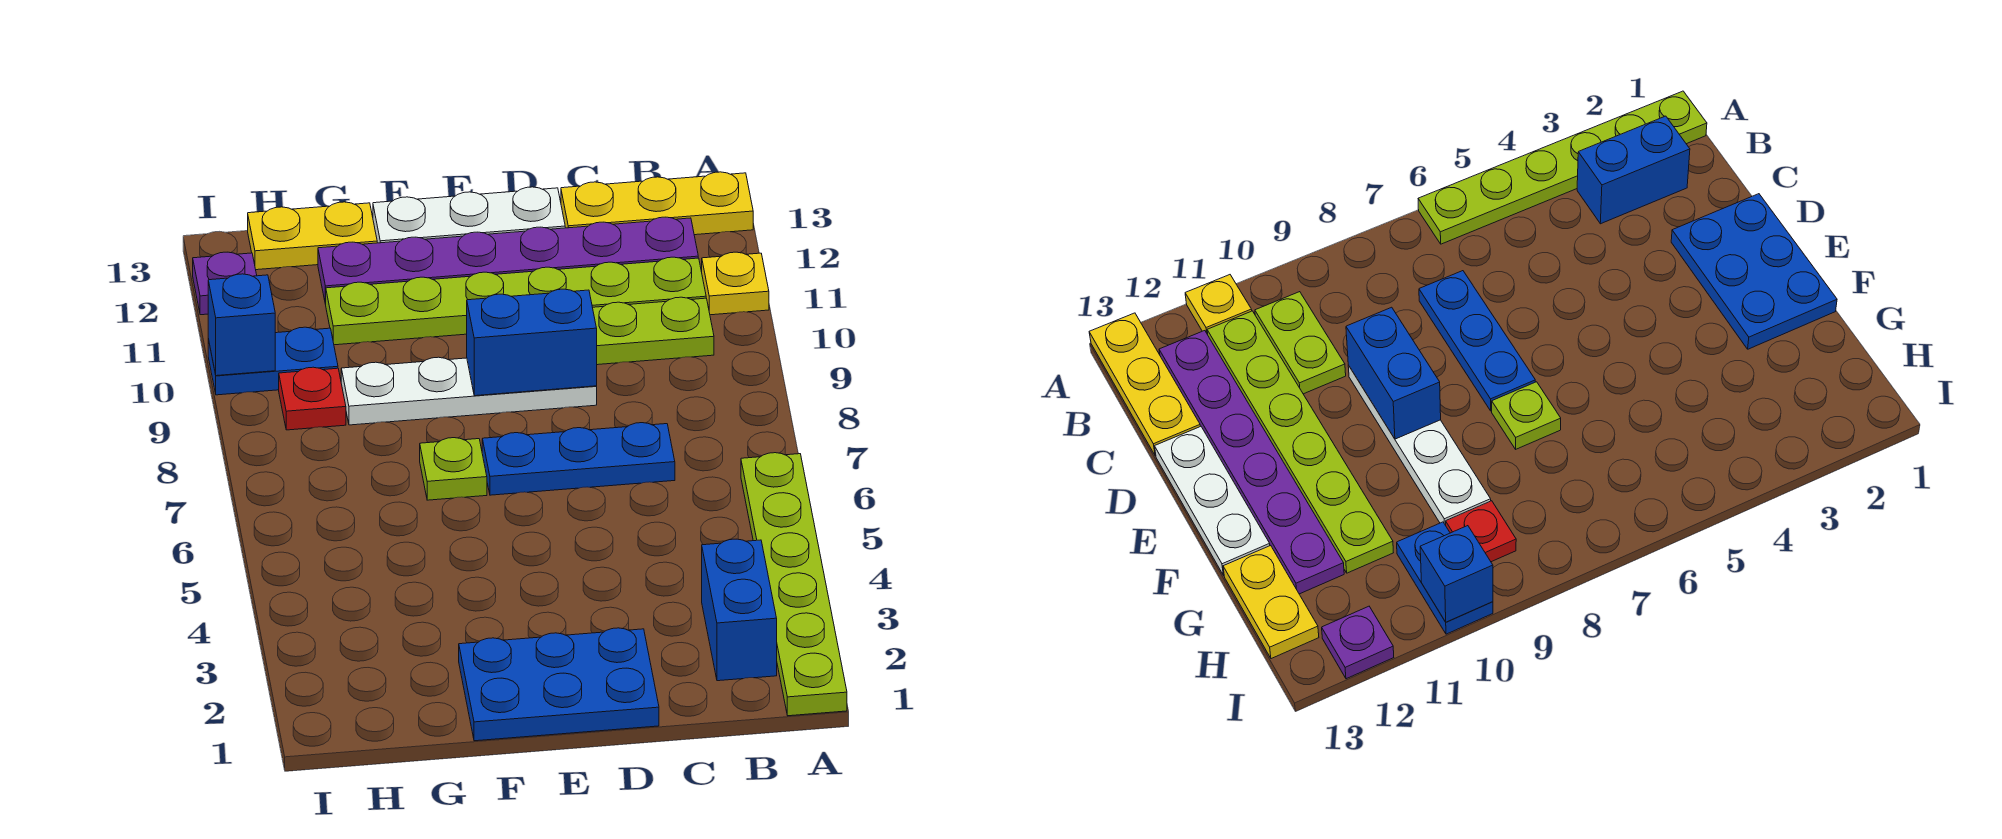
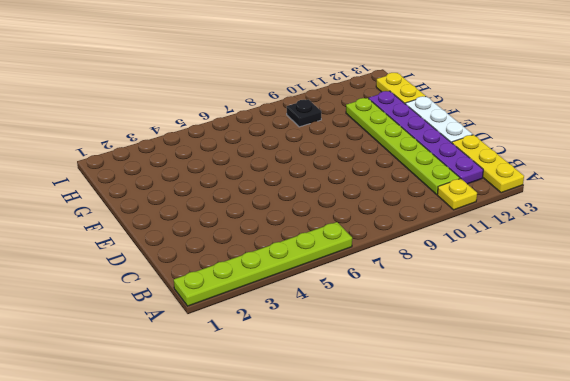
black 1x1 plate [287,100,321,127] -> red 1x1 plate [279,367,346,430]
none -> blue 1x2 brick [702,539,777,681]
none -> lime 1x2 plate [593,297,714,365]
none -> blue 1x3 plate [482,423,675,495]

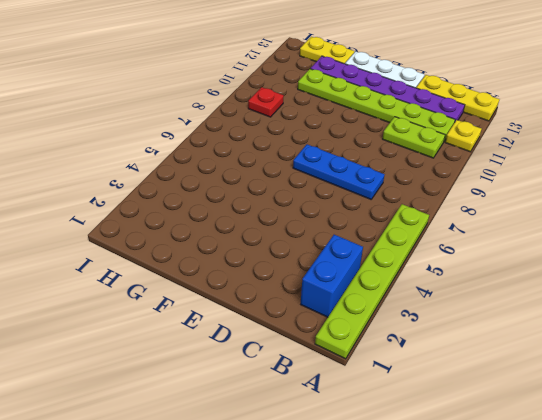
none -> blue 2x3 plate [459,628,659,741]
none -> white 1x4 plate [341,357,597,425]
none -> lime 1x1 plate [420,438,487,500]

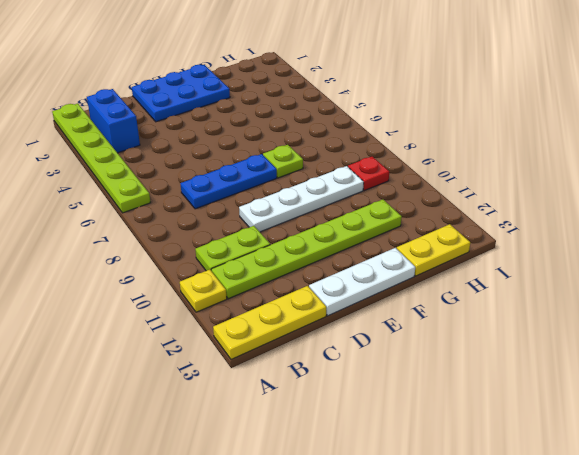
none -> purple 1x6 plate [318,217,698,304]
none -> blue 1x2 plate [208,327,338,395]
none -> purple 1x1 plate [193,252,257,315]

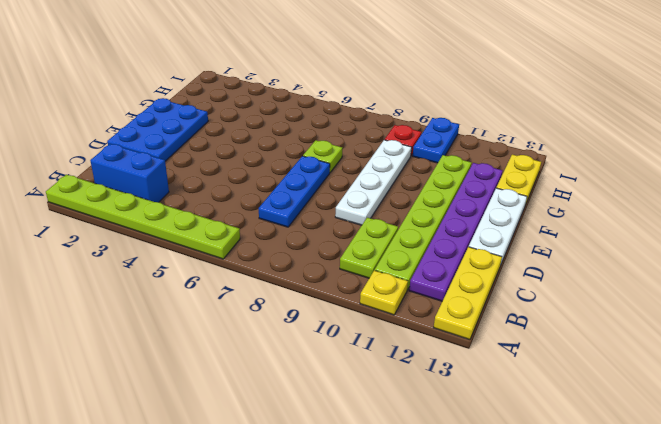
none -> purple 1x1 plate [193,252,257,315]
none -> blue 1x2 brick [467,289,597,396]
none -> blue 1x1 brick [208,274,275,376]

